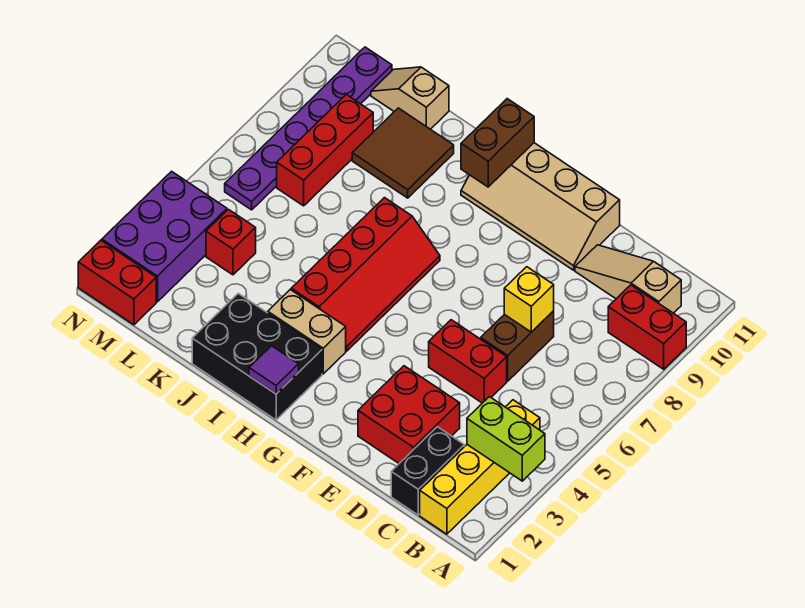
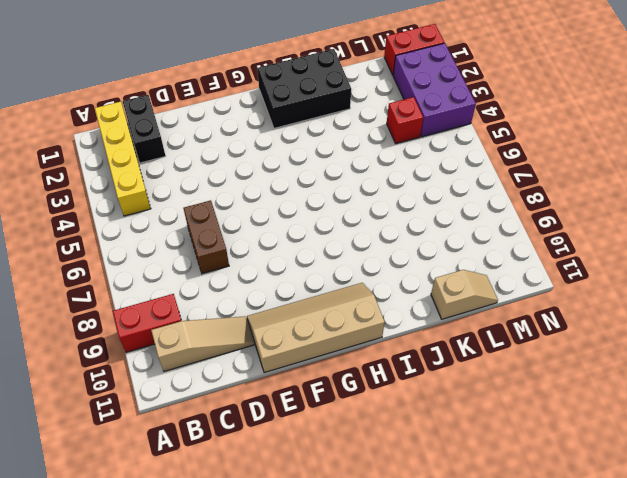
none -> red 2x2 brick [358,366,460,463]
none -> red 1x2 brick [429,320,507,403]
none -> tan 1x2 brick [268,290,346,374]

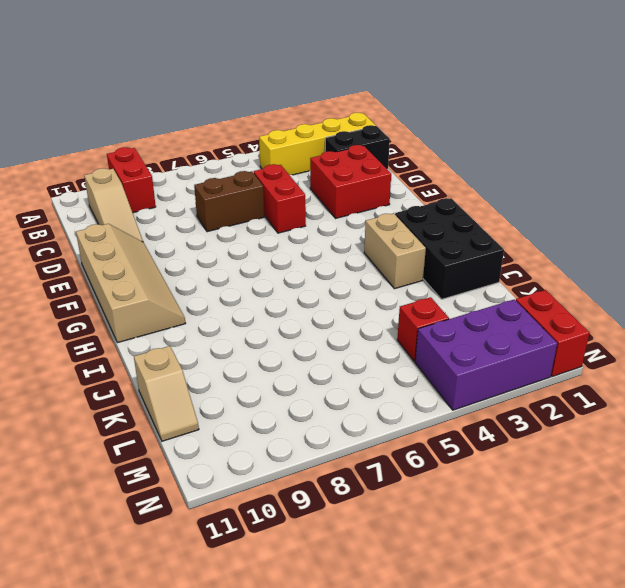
none -> red 2x4 slope [291,198,440,351]
none -> brown 2x2 tile [352,108,454,198]
none -> red 1x3 brick [277,95,373,206]

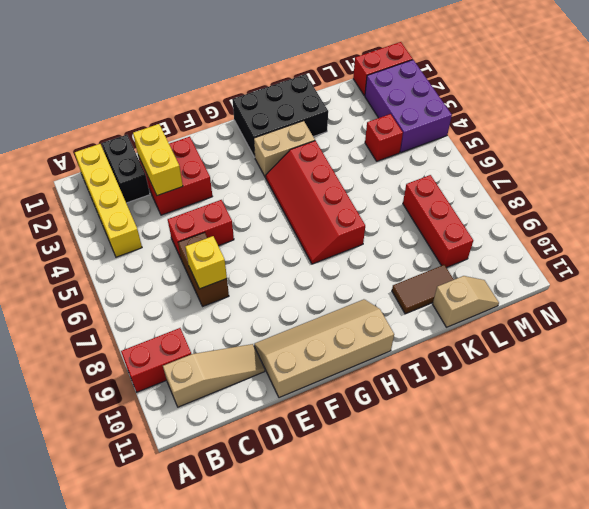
yellow 1x2 brick [133,124,183,196] -> none
brown 1x2 tile [392,265,454,314] -> brown 2x2 tile [352,108,454,198]
none -> purple 1x6 plate [225,47,392,210]
none -> lime 1x2 brick [467,397,545,481]
none -> purple 1x1 tile [249,346,299,394]

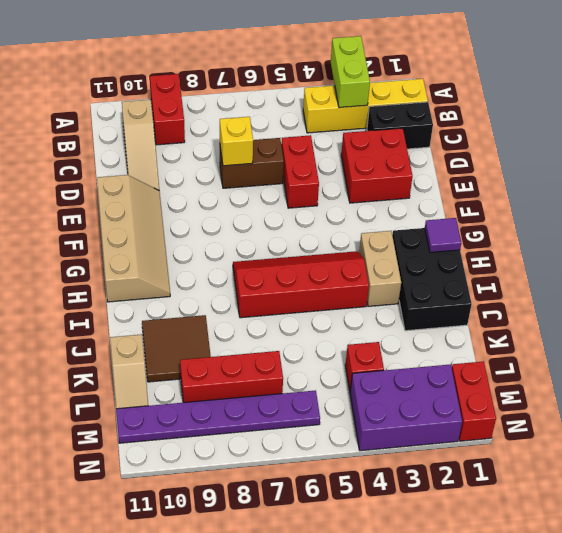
none -> brown 1x2 brick [461,99,534,187]

